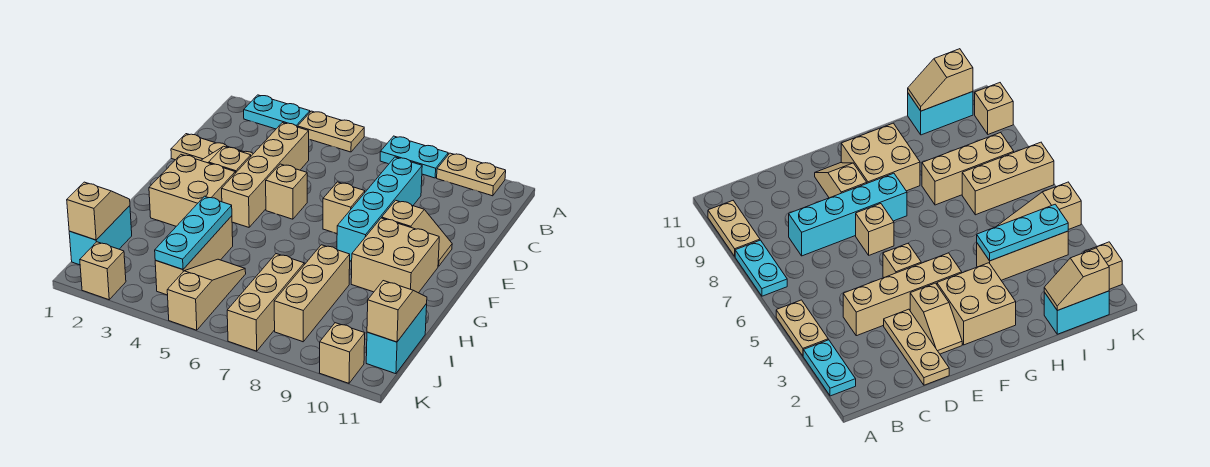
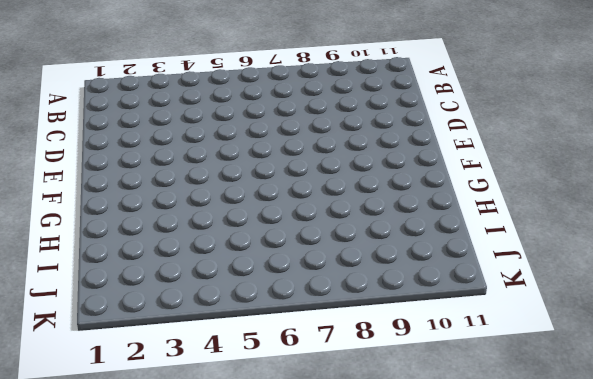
none -> cyan 1x2 plate [244,95,310,129]
none -> tan 1x2 plate [298,111,364,152]
none -> cyan 1x2 plate [380,136,448,178]

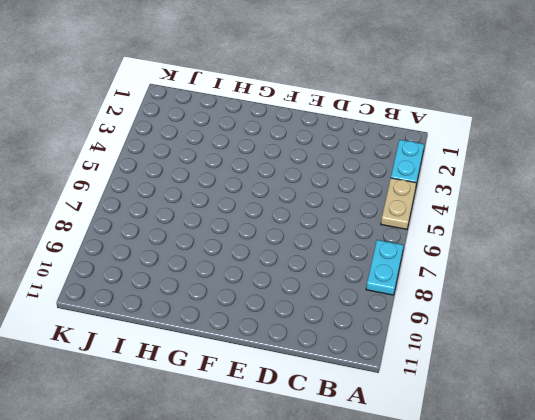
none -> tan 1x2 plate [437,153,506,196]
none -> tan 1x4 brick [222,123,309,227]
none -> cyan 1x4 brick [337,157,422,261]

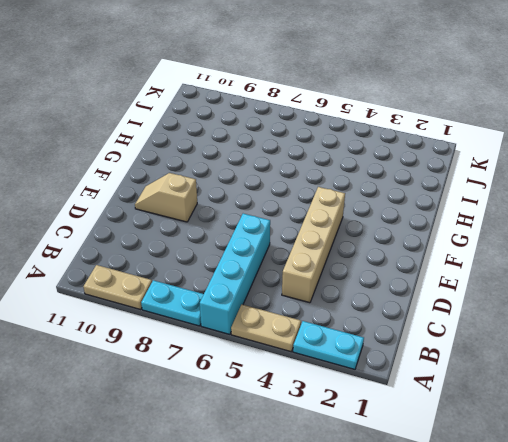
cyan 1x4 brick [200,214,270,334] -> cyan 1x4 brick moved to [337,157,422,261]
none -> tan 1x3 plate [171,134,253,161]
none -> tan 1x2 slope [201,146,251,173]
none -> tan 1x1 brick [266,164,307,219]

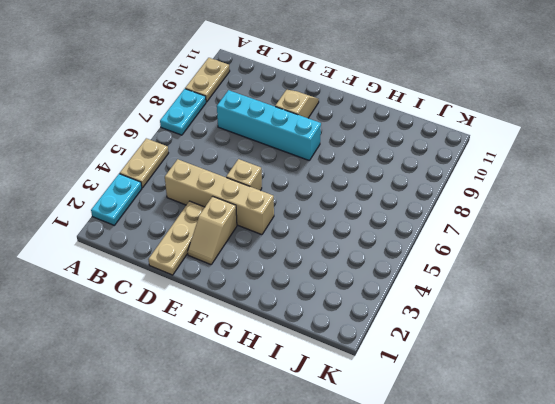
none -> tan 1x1 brick [323,182,365,233]
none -> tan 2x2 brick [149,155,235,226]
none -> tan 2x2 brick [351,218,439,293]

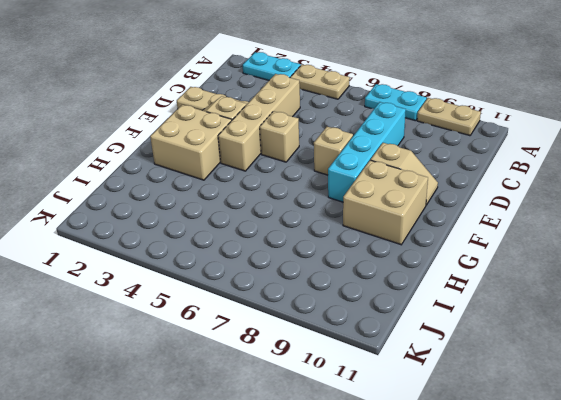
none -> tan 1x3 brick [155,216,233,295]
none -> tan 1x3 brick [274,245,350,342]
none -> cyan 1x2 brick [69,206,132,265]

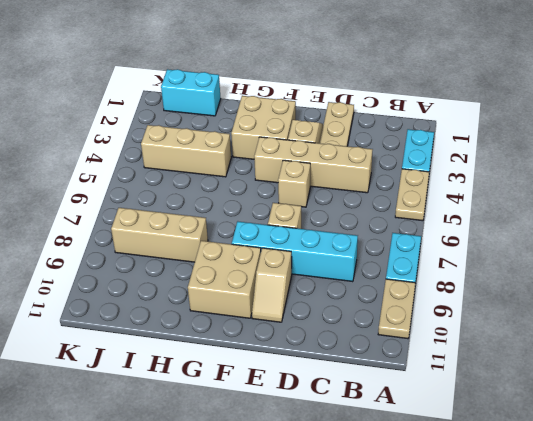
none -> tan 1x3 slope [167,259,246,330]
none -> tan 1x3 brick [227,254,304,351]
none -> cyan 1x2 brick [366,304,427,374]

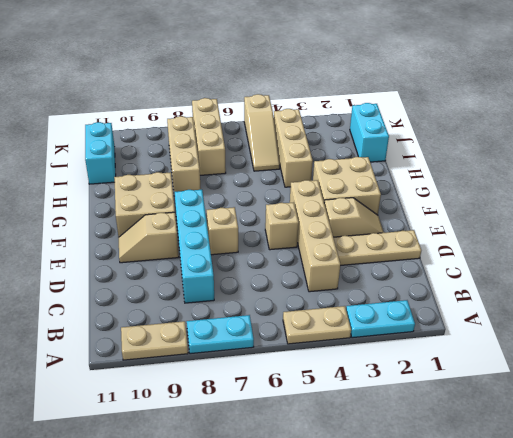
none -> tan 1x1 brick [80,242,126,300]
none -> tan 1x1 brick [320,323,365,383]
none -> cyan 1x3 plate [155,196,232,269]

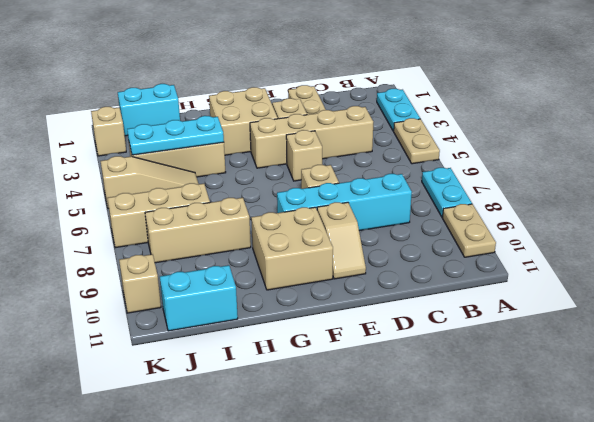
none -> tan 1x2 slope [67,182,130,240]
none -> tan 1x2 slope [367,281,427,342]

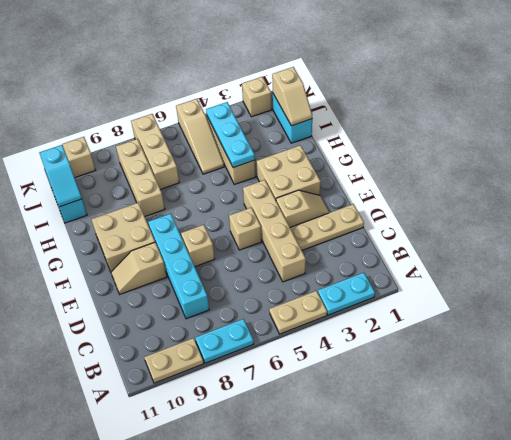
cyan 1x2 slope [39,145,82,207] -> tan 1x2 slope [367,281,427,342]

